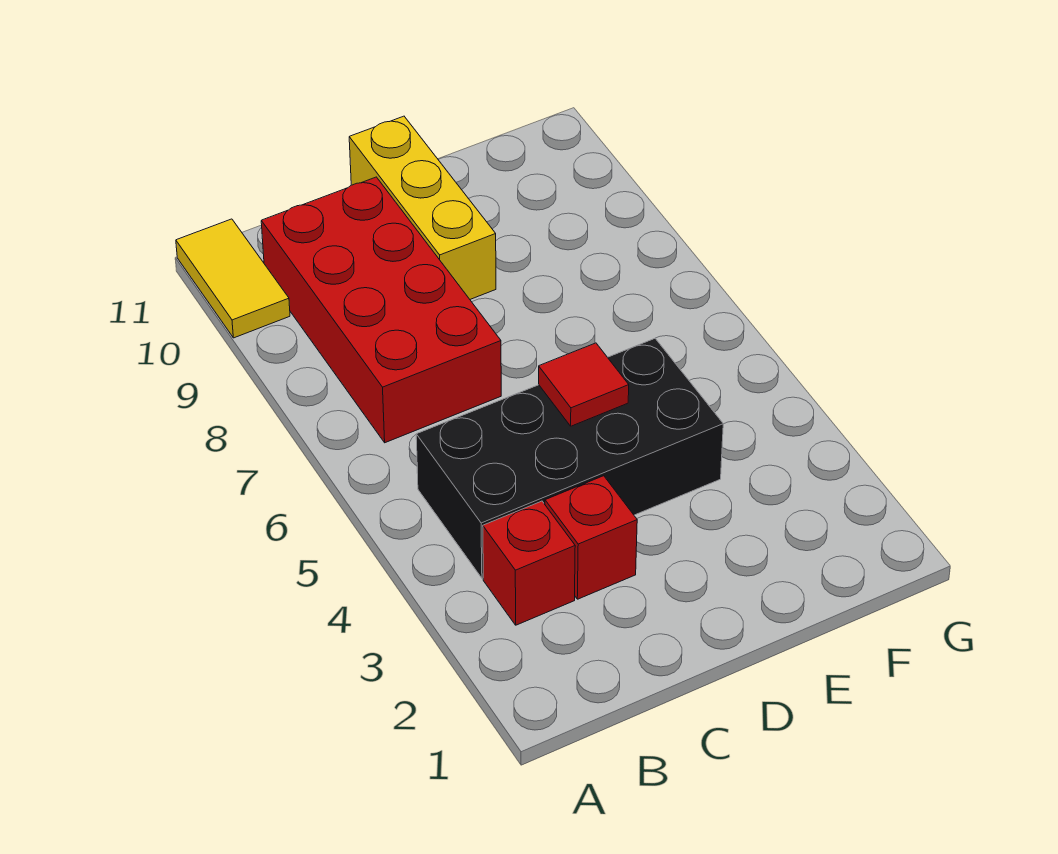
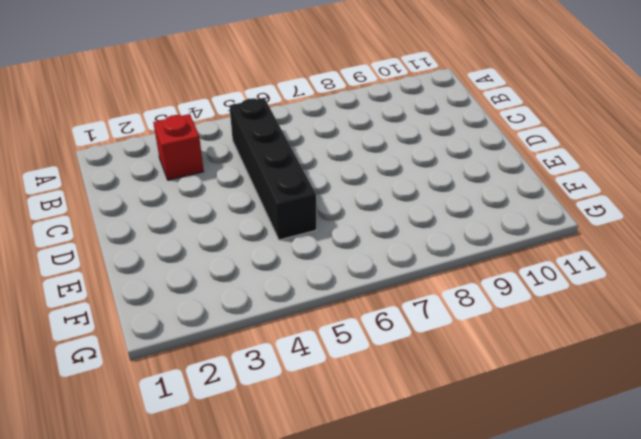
black 1x4 brick [229,98,316,240] -> black 2x4 brick [416,339,723,578]
none -> yellow 1x2 tile [176,219,290,338]
none -> red 2x4 brick [261,177,501,443]

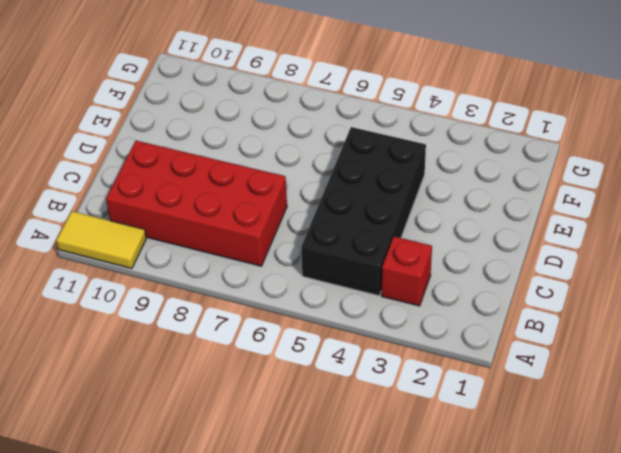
none -> red 1x1 brick [545,476,637,599]
none -> yellow 1x3 brick [349,116,496,299]

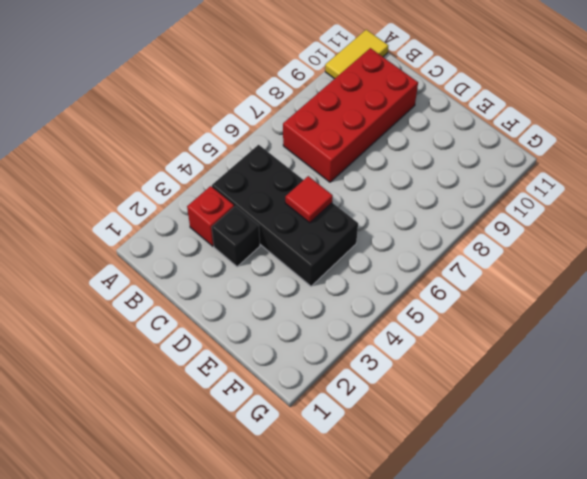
black 1x1 brick [212,206,260,267] -> red 1x1 brick [545,476,637,599]
none -> yellow 1x3 brick [349,116,496,299]

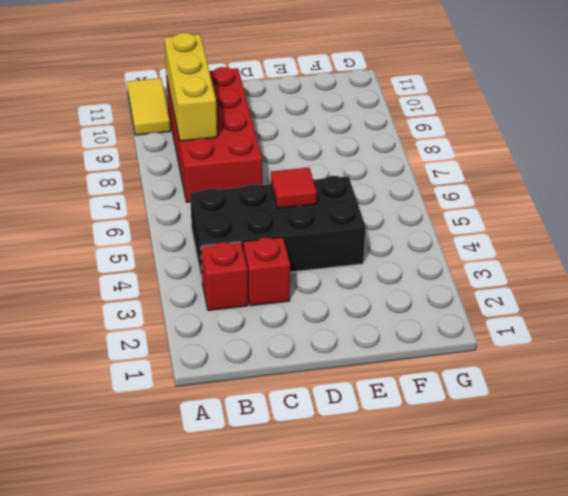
yellow 1x3 brick [165,33,217,141] -> yellow 1x3 brick moved to [349,116,496,299]

